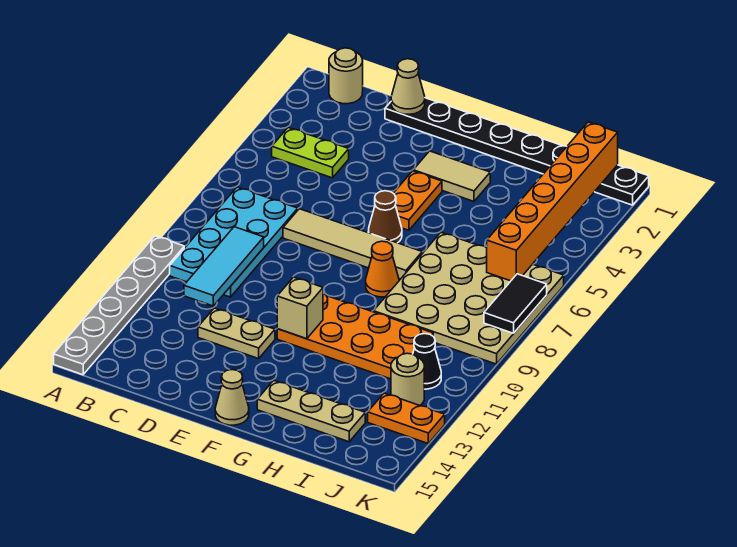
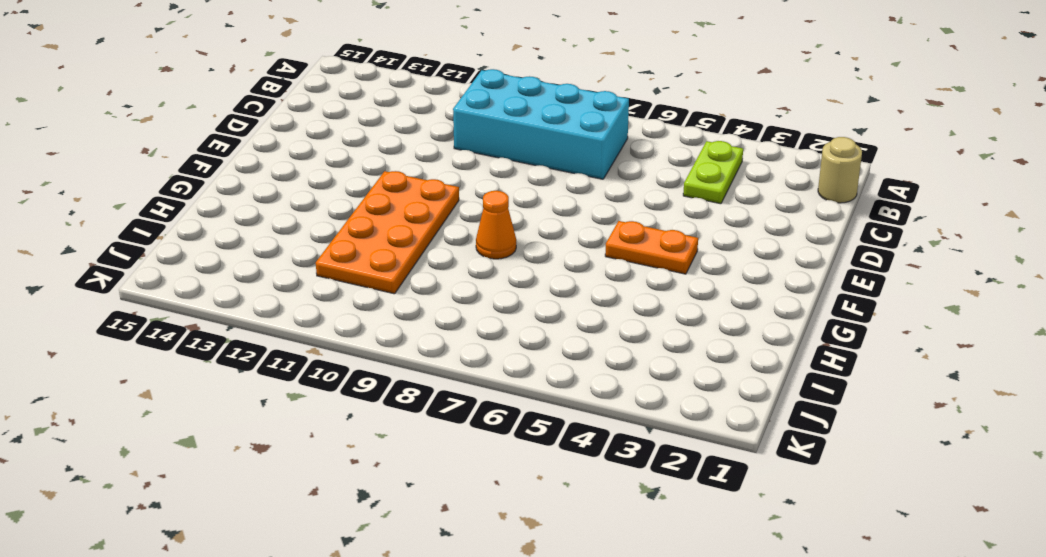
cyan 2x4 brick [453,69,629,179] -> cyan 2x4 plate [170,187,298,297]
none -> grey 1x6 plate [54,236,184,375]
none -> black 1x8 plate [385,98,649,205]
none -> tan 1x4 tile [283,209,422,279]

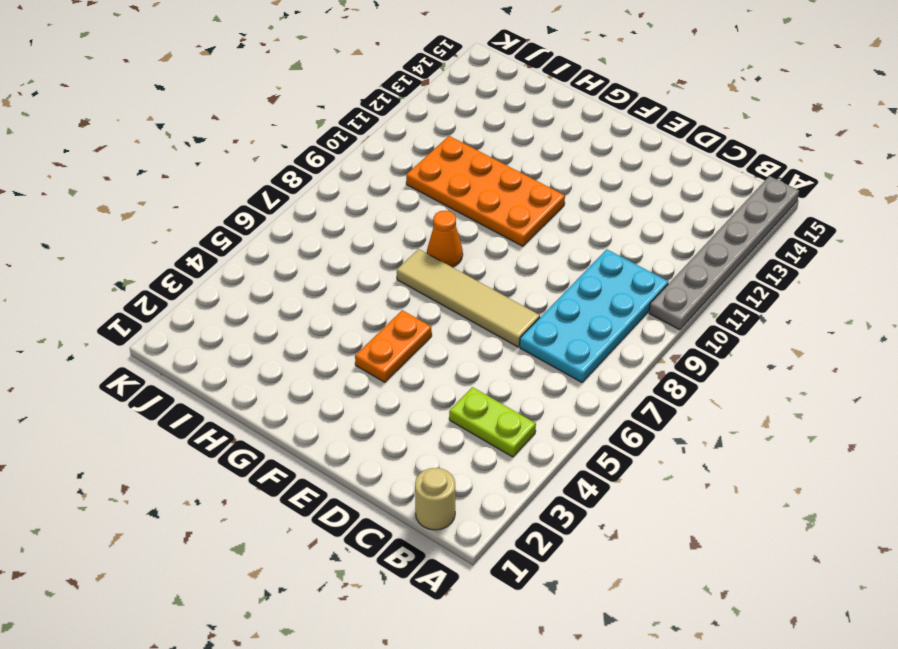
none -> black 1x8 plate [385,98,649,205]
none -> tan 1x2 plate [198,308,275,359]
none -> tan 1x2 tile [413,151,490,201]

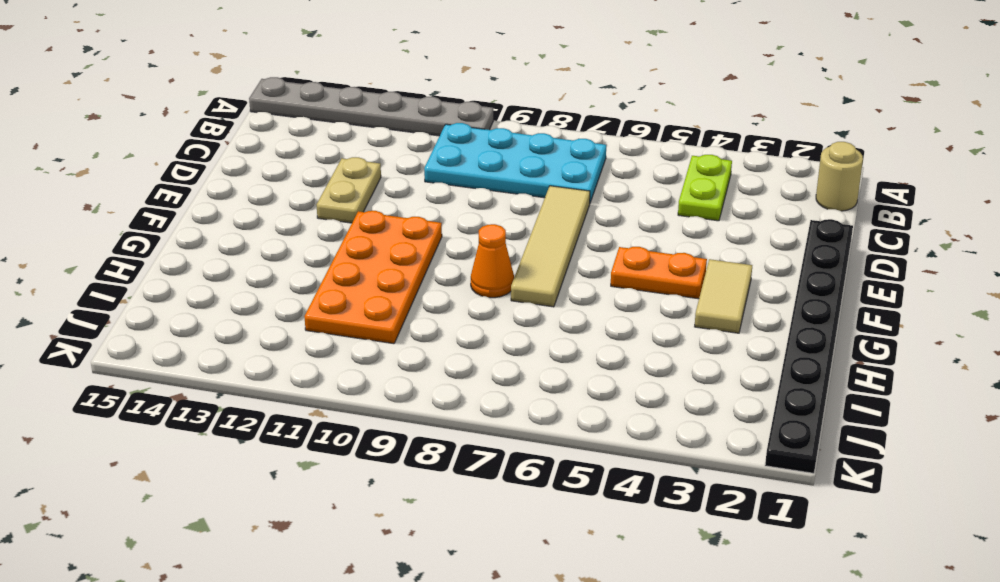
none -> brown 1x1 cone [368,191,402,243]
none -> tan 1x1 cone [215,370,249,425]
none -> tan 1x3 plate [257,380,365,442]

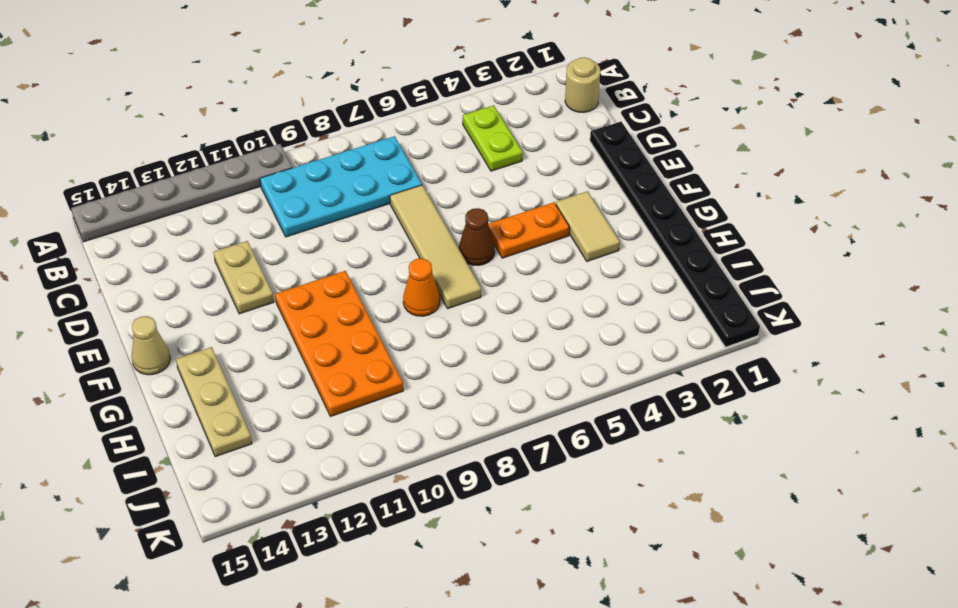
none -> tan 4x4 plate [374,233,564,364]
none -> black 1x1 cone [413,334,441,389]
none -> tan 1x1 round brick [391,353,424,405]

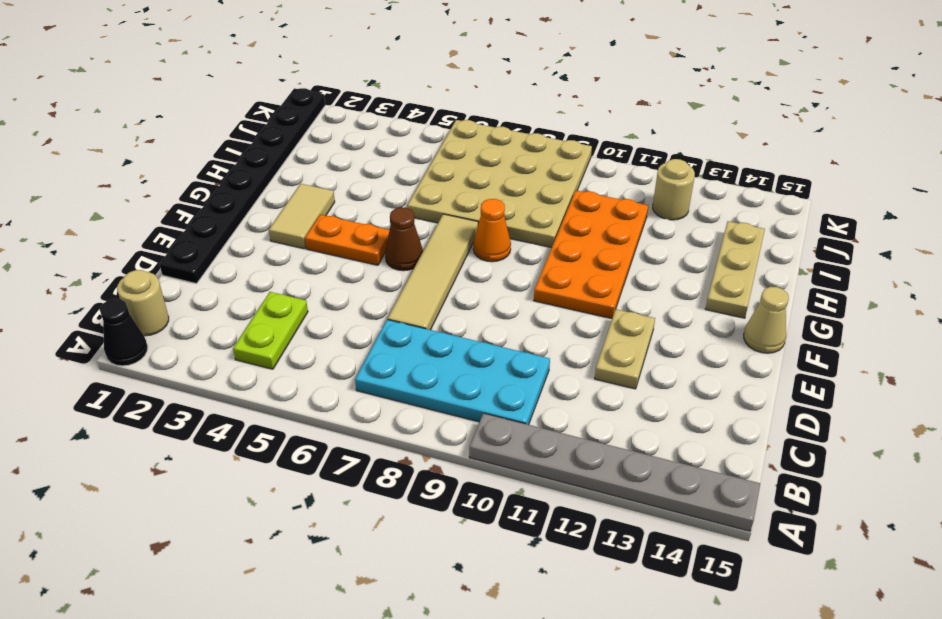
black 1x1 cone [100,299,148,366] -> black 1x1 cone moved to [413,334,441,389]
none -> orange 1x2 plate [368,393,445,443]
none -> cyan 1x3 tile [184,227,264,306]
none -> tan 1x1 cone [391,59,425,114]

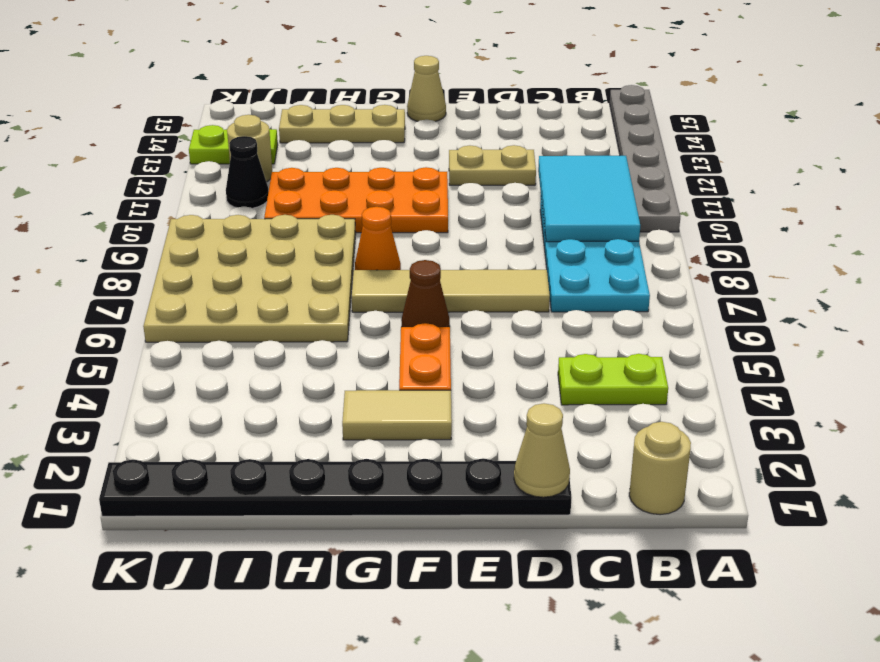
cyan 2x3 tile [538,156,640,242] -> cyan 1x3 tile [184,227,264,306]
lime 1x2 plate [189,125,278,164] -> orange 1x2 plate [368,393,445,443]
none -> tan 1x1 brick [277,277,323,339]
none -> orange 1x6 brick [487,122,618,281]
none -> black 1x2 tile [484,274,547,333]

